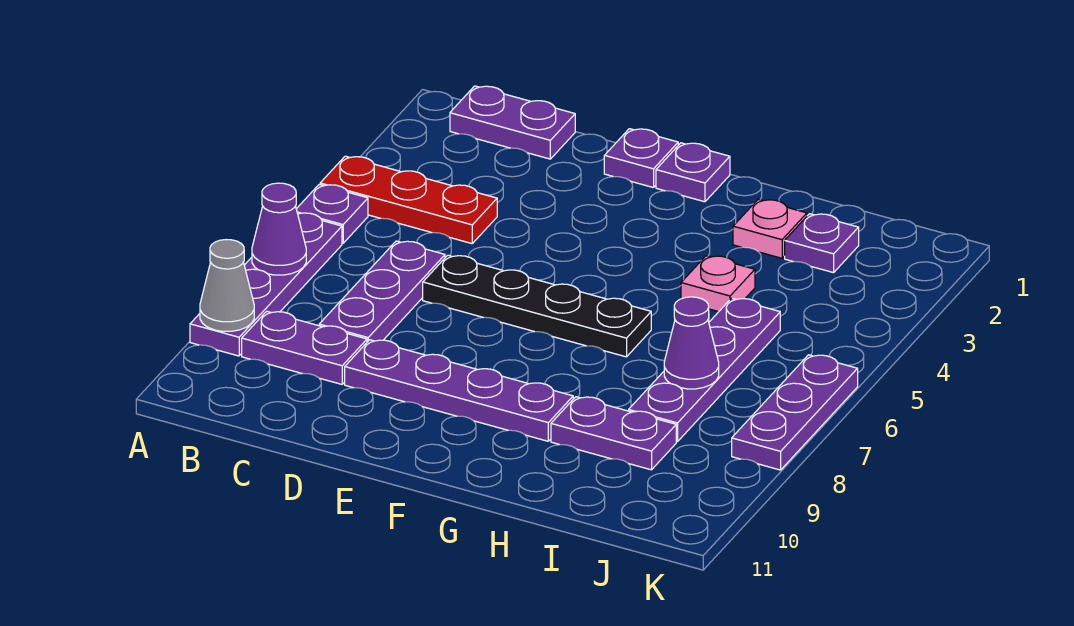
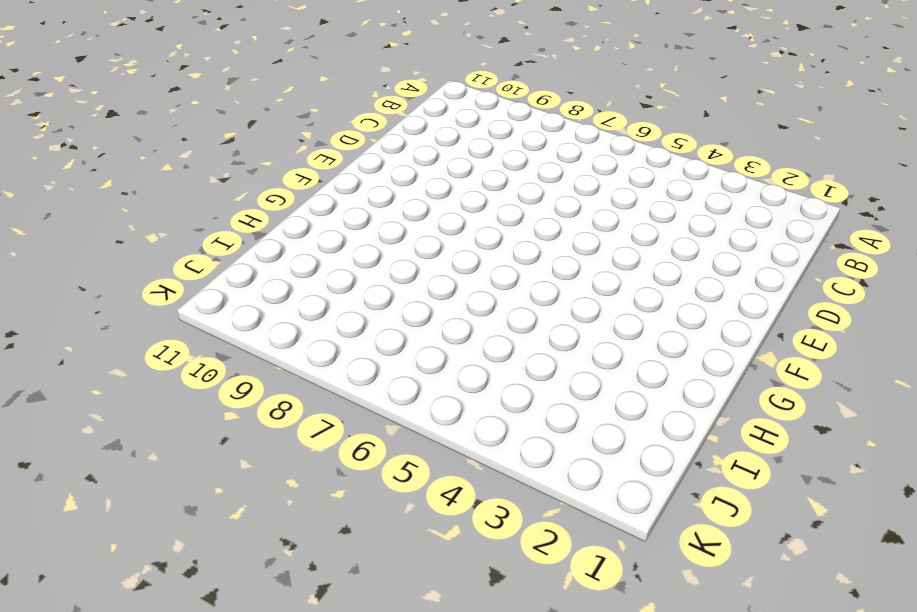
none -> red 1x3 plate [320,156,497,243]
none -> purple 1x1 plate [296,184,368,243]
none -> purple 1x4 plate [190,213,342,356]

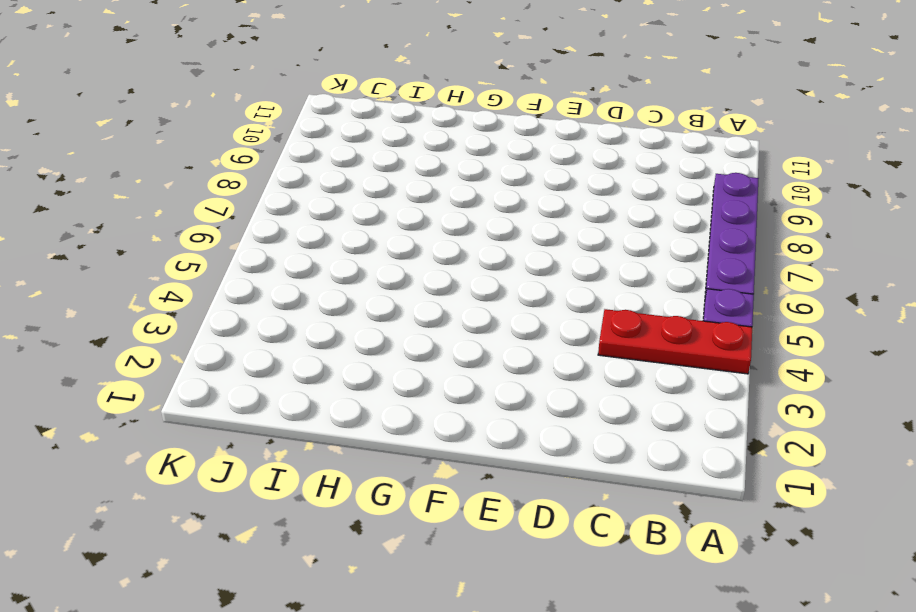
none -> purple 1x2 plate [450,86,575,159]
none -> purple 1x2 plate [242,311,367,384]
none -> purple 1x3 plate [319,241,445,342]

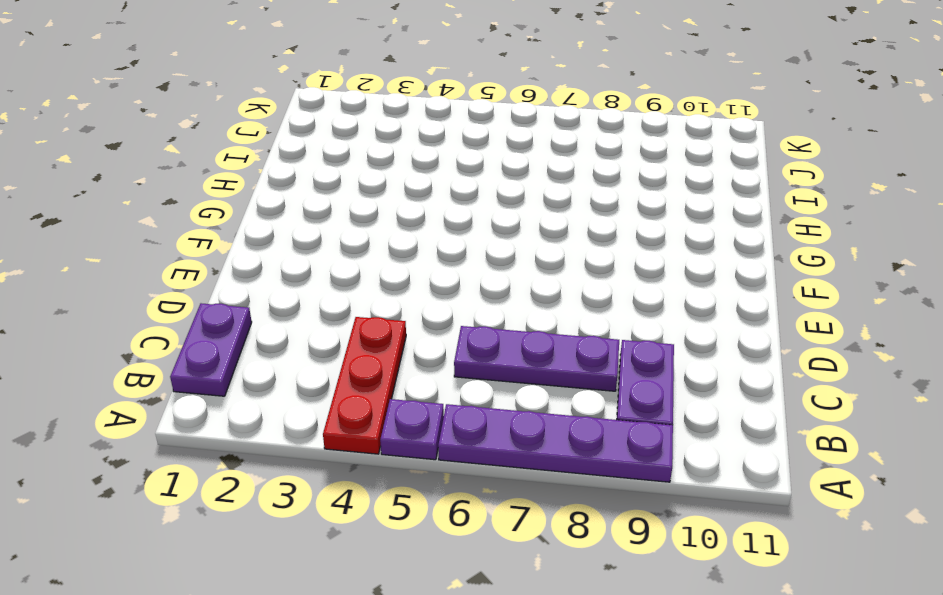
none -> black 1x4 plate [423,255,651,357]
none -> purple 1x4 plate [345,340,573,441]
none -> purple 1x1 plate [604,129,678,188]

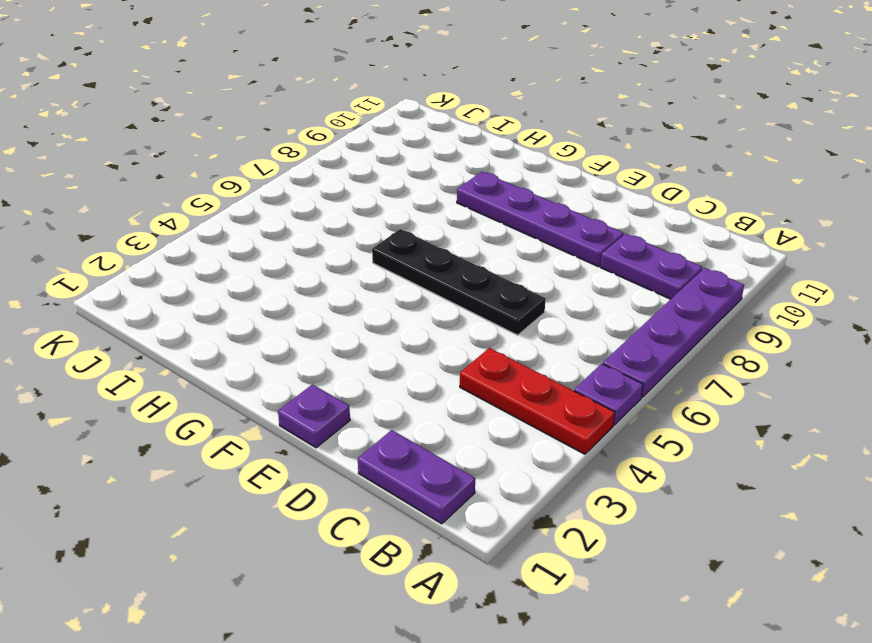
none -> purple 1x3 plate [319,241,445,342]
none -> purple 1x1 plate [656,143,730,202]
none -> pink 1x1 plate [733,200,807,258]

